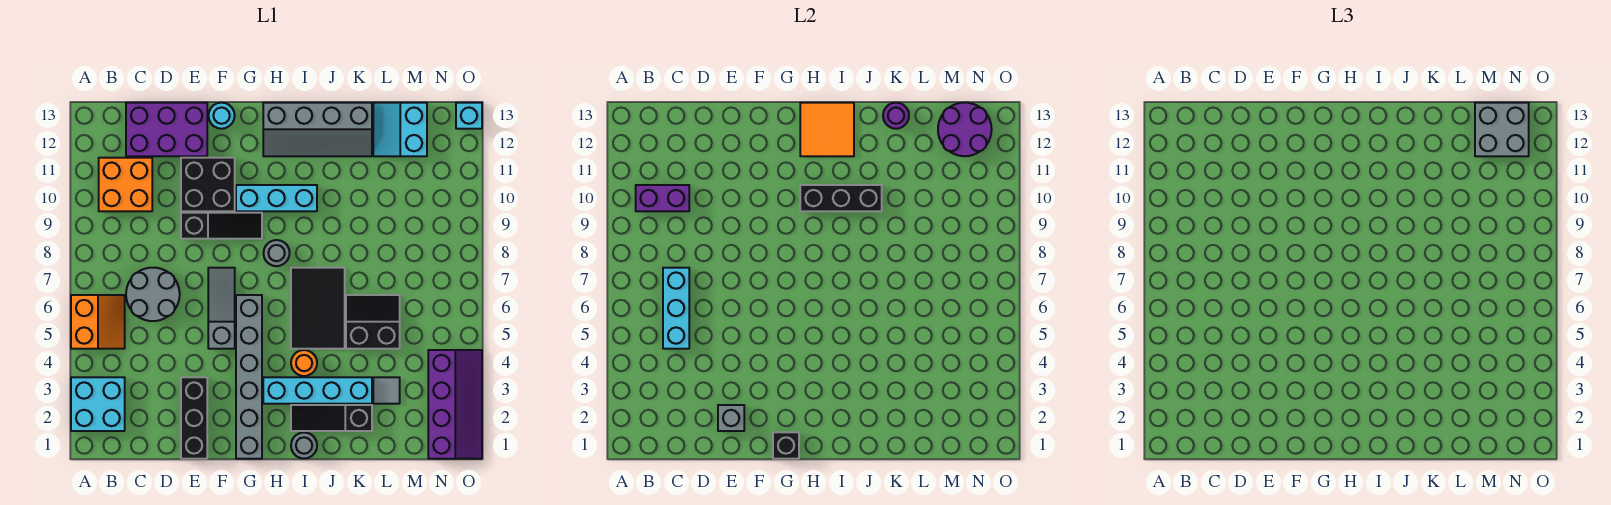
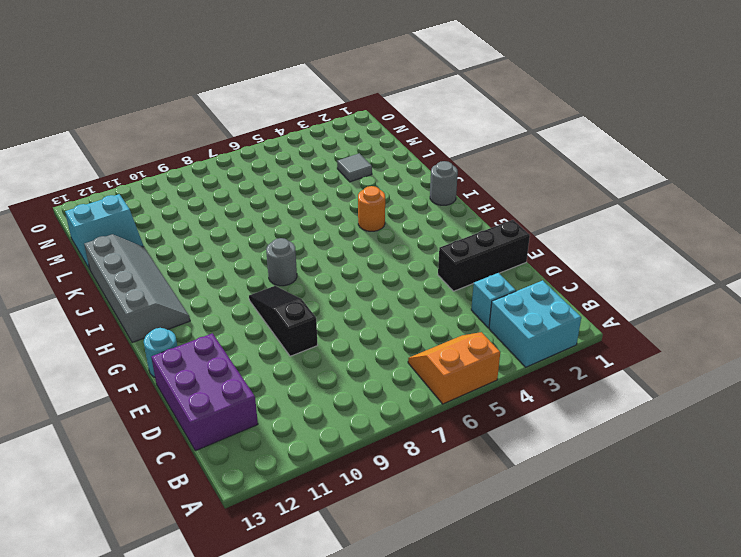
cyan 1x1 brick [471,273,516,328] -> cyan 1x1 brick moved to [456,103,482,129]
none -> orange 2x2 brick [99,158,152,211]
none -> grey 2x2 round brick [126,268,180,321]
none -> black 2x2 brick [181,158,235,211]
none -> grey 1x3 slope [208,268,235,349]

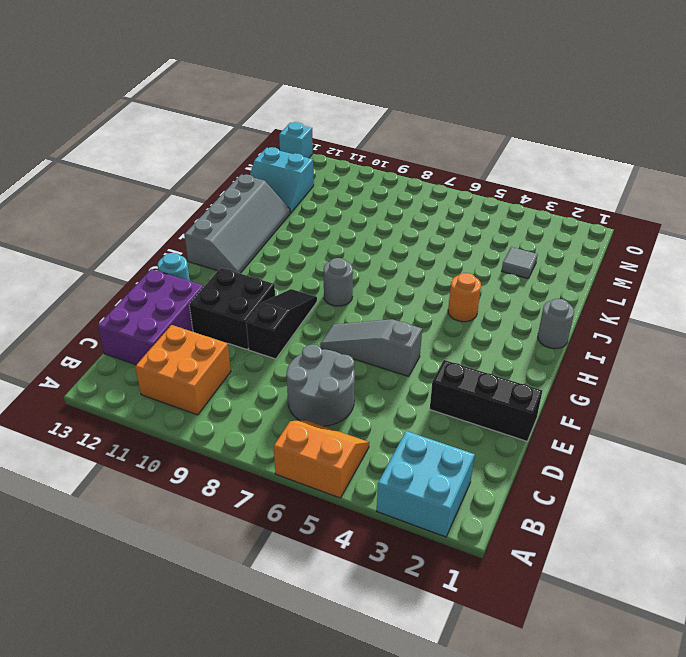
none -> grey 1x6 brick [236,295,262,459]
none -> cyan 1x3 brick [236,185,317,211]
none -> cyan 1x4 brick [263,377,372,404]
none -> black 1x3 slope [291,405,372,431]

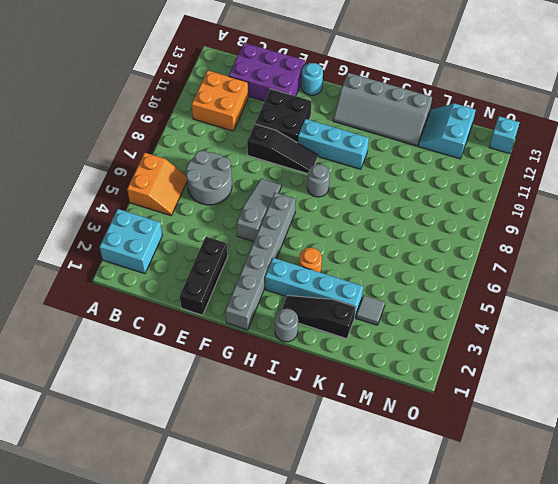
none -> black 2x3 tile [291,268,345,349]
none -> black 2x2 slope [346,295,400,349]
none -> purple 2x4 slope [428,350,482,459]
none -> purple 1x2 brick [636,185,689,211]

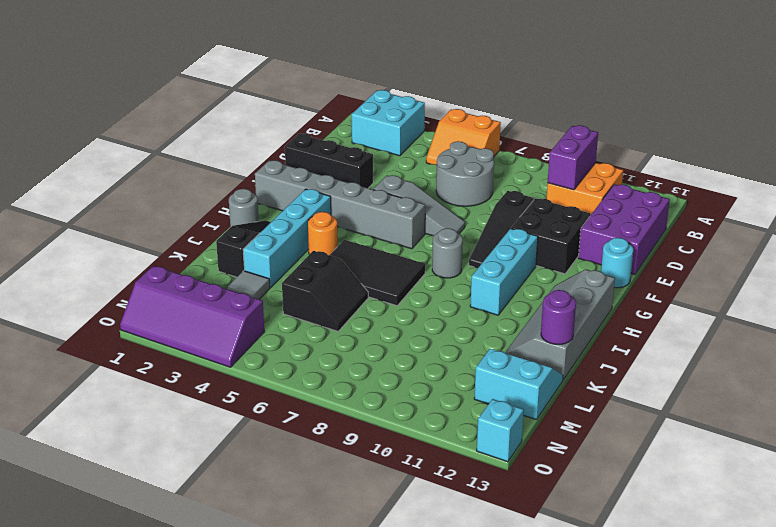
none -> cyan 1x3 brick [663,268,689,349]
none -> grey 1x1 brick [718,405,744,431]
none -> black 1x1 brick [773,432,799,459]
none -> black 1x3 brick [800,185,882,211]

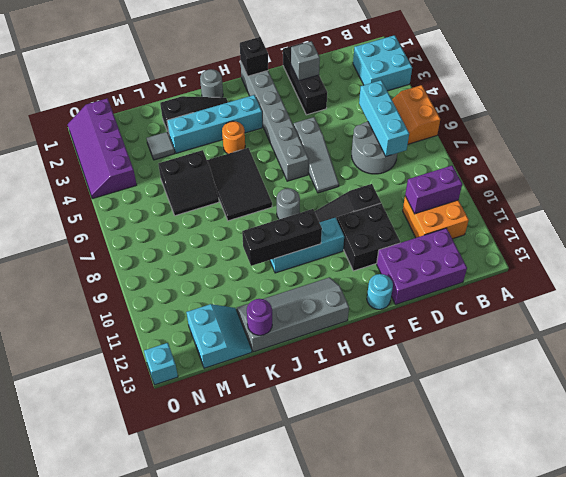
none -> orange 2x2 tile [800,103,854,156]
none -> purple 2x2 round brick [938,103,992,156]
none -> grey 2x2 brick [1475,103,1529,156]

